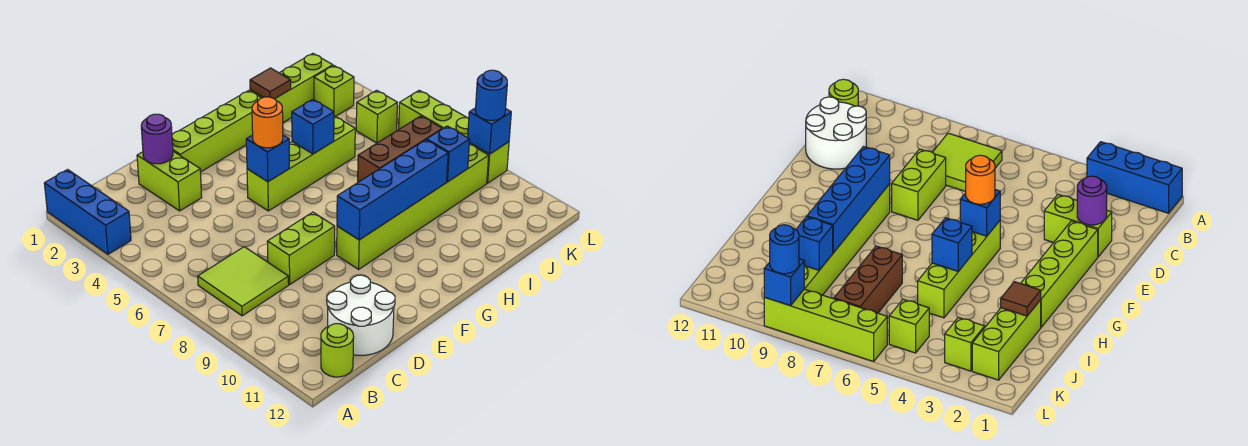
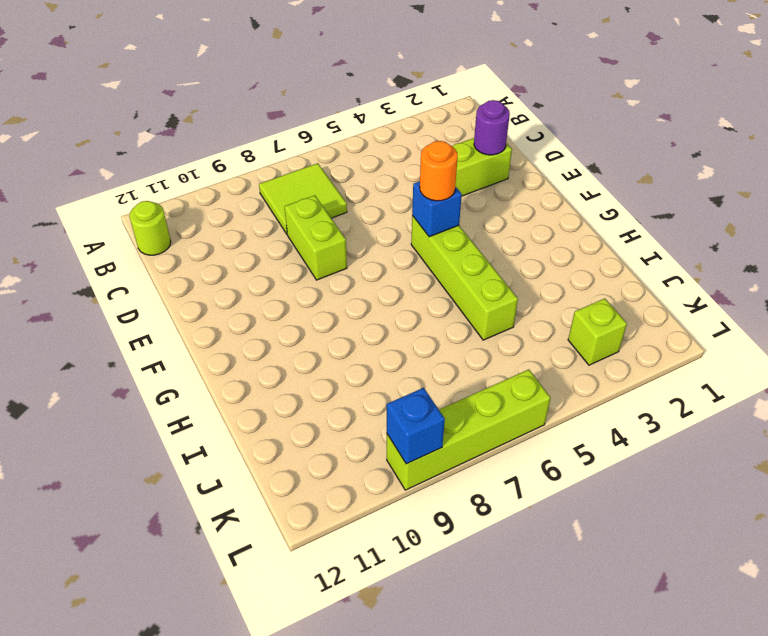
none -> blue 1x3 brick [44,170,131,254]
none -> white 2x2 round brick [327,275,395,355]
none -> lime 1x4 brick [172,90,261,172]

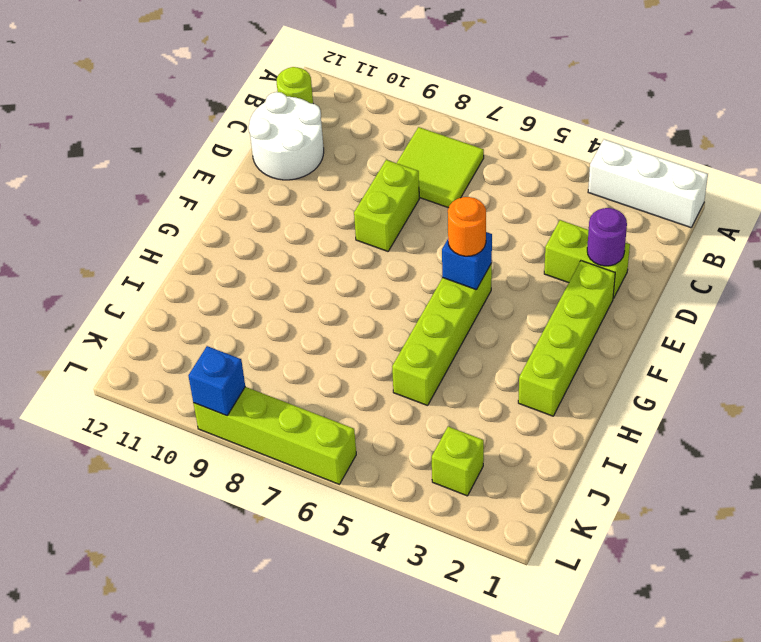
white 1x3 brick [588,139,708,228] -> blue 1x3 brick [44,170,131,254]
none -> lime 1x6 brick [337,144,489,269]
none -> lime 1x3 brick [250,53,333,123]
none -> brown 1x3 brick [358,116,442,182]

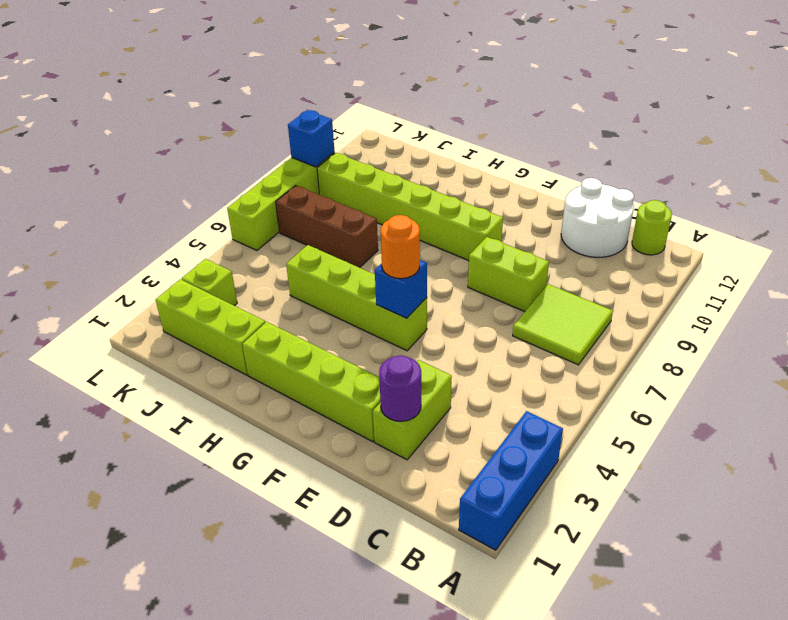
none -> lime 1x1 brick [356,90,397,143]
none -> blue 1x4 brick [337,140,448,240]
none -> blue 1x1 brick [292,99,334,154]

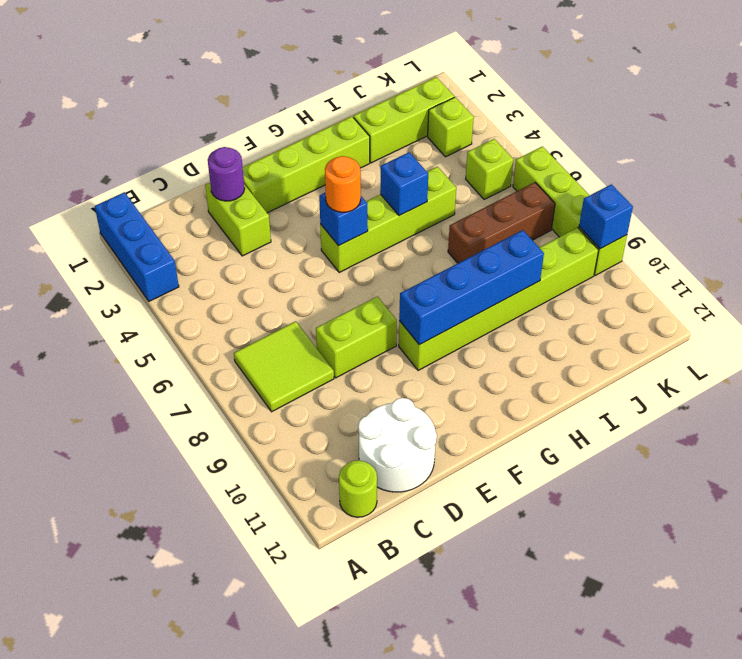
none -> brown 1x1 tile [250,68,291,99]
none -> blue 1x1 brick [427,126,470,182]
none -> blue 1x1 round brick [475,70,507,120]

